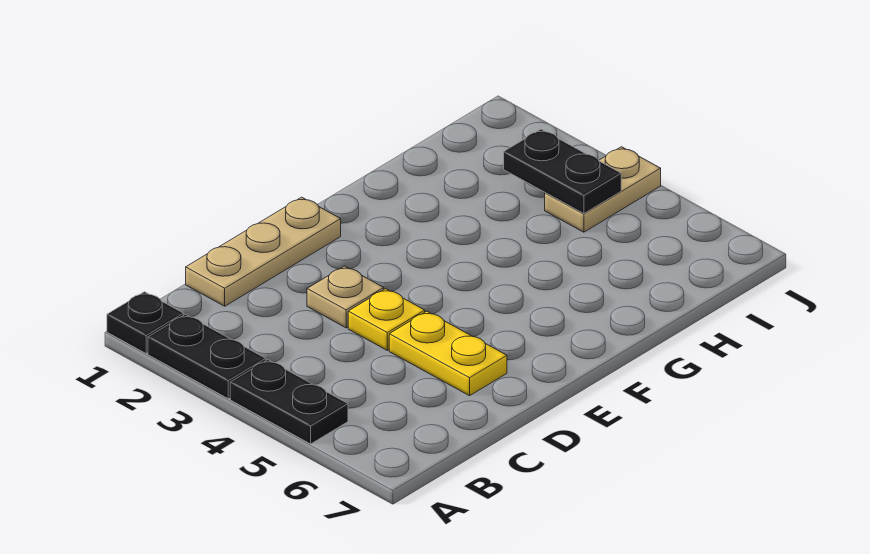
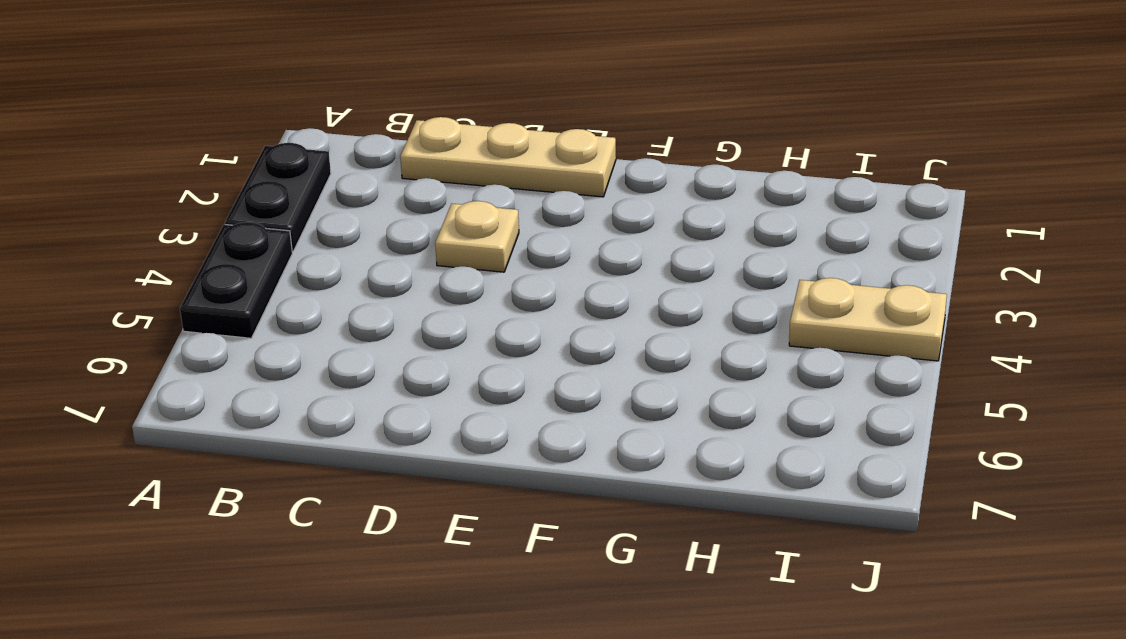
none -> black 1x1 plate [107,292,184,353]
none -> yellow 1x1 plate [348,289,425,350]

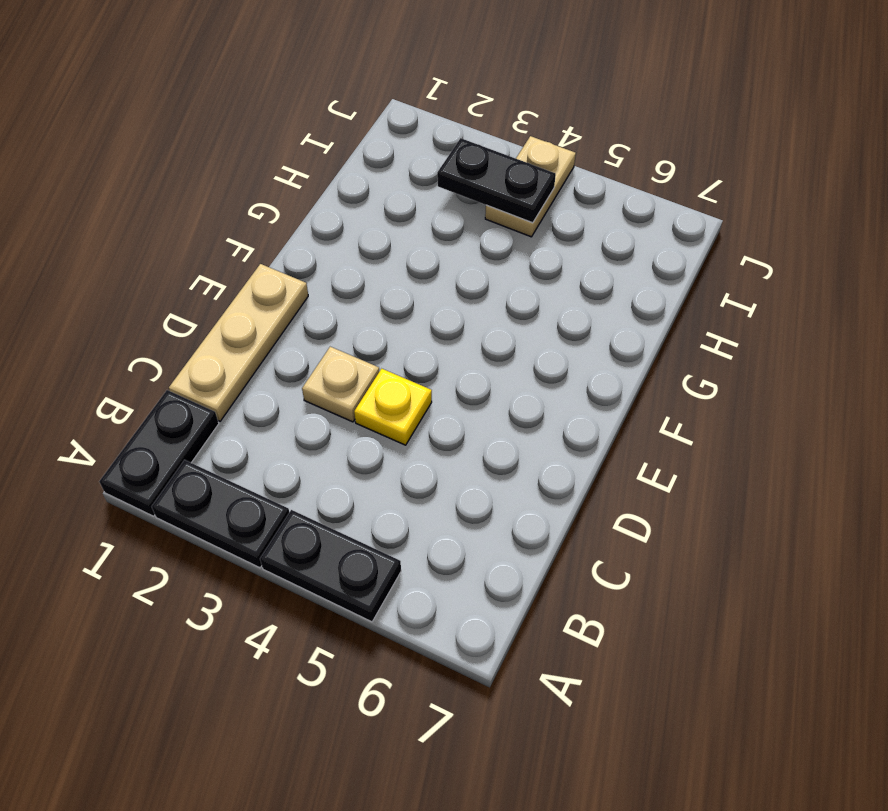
black 1x2 plate [99,390,219,516] -> black 1x1 plate [107,292,184,353]
none -> yellow 1x2 plate [389,311,507,396]

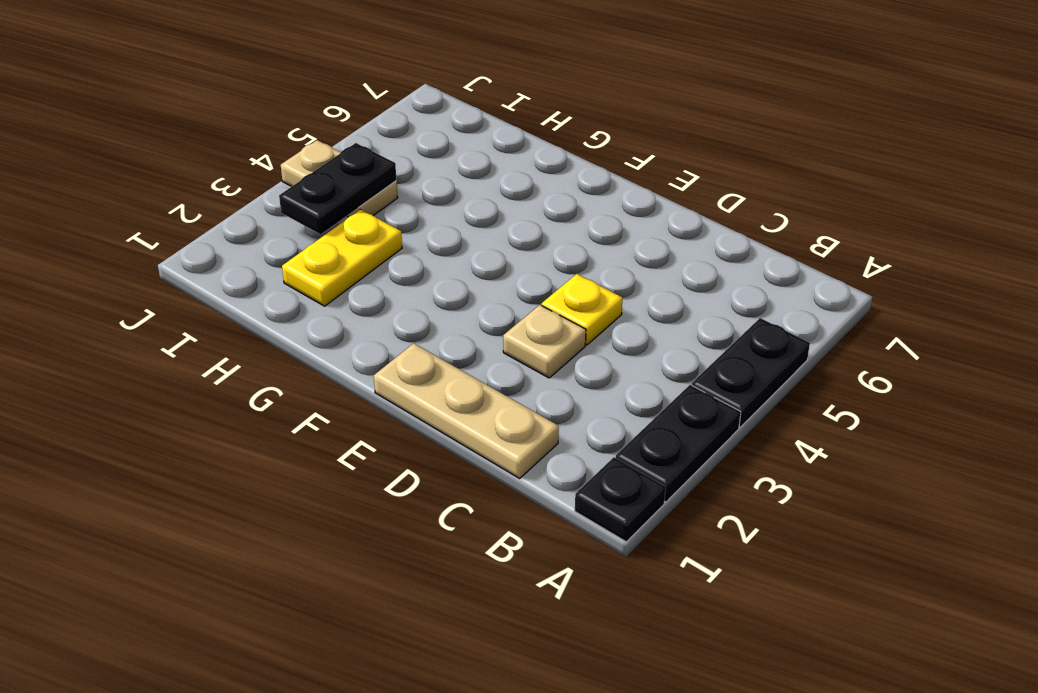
yellow 1x2 plate [282,209,402,306] -> yellow 1x2 plate moved to [389,311,507,396]

